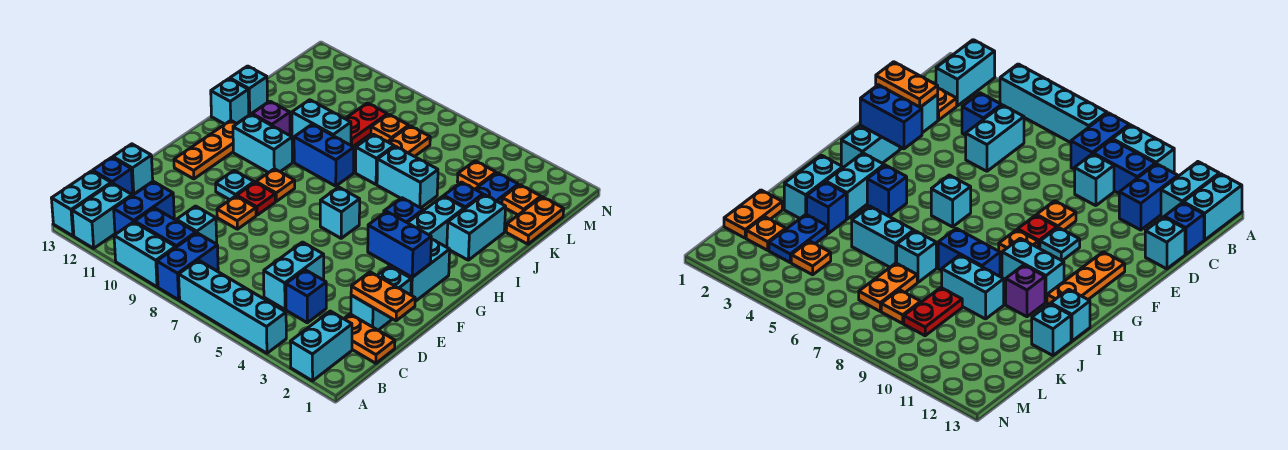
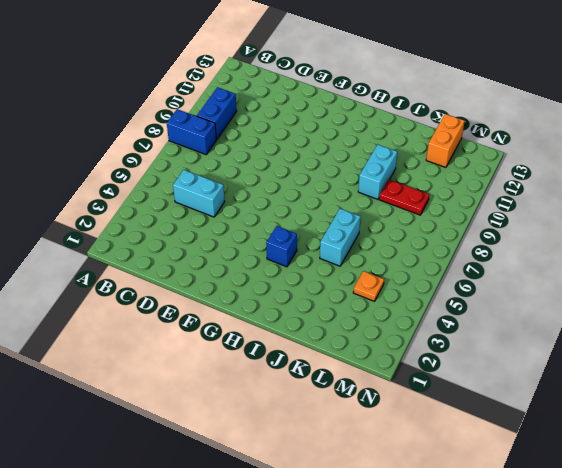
orange 1x2 brick [426,114,464,168] -> none
none -> cyan 1x2 brick [291,311,352,381]
none -> cyan 1x4 brick [179,260,286,353]
none -> cyan 1x2 brick [114,222,175,287]
none -> cyan 1x2 brick [72,183,132,248]

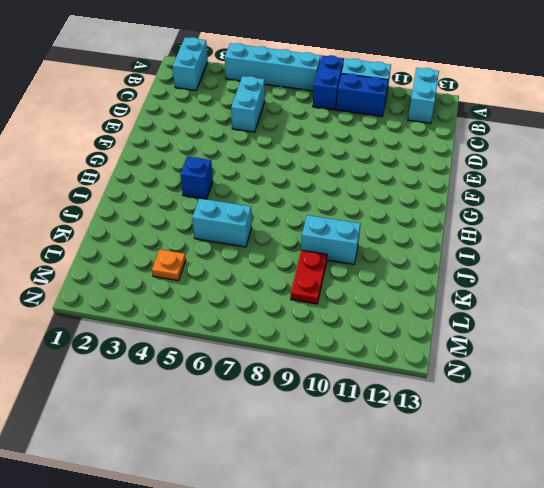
none -> cyan 1x2 brick [51,171,111,236]
none -> blue 1x2 brick [114,181,174,234]
none -> orange 1x2 plate [344,314,395,363]
none -> blue 1x1 brick [286,270,326,323]

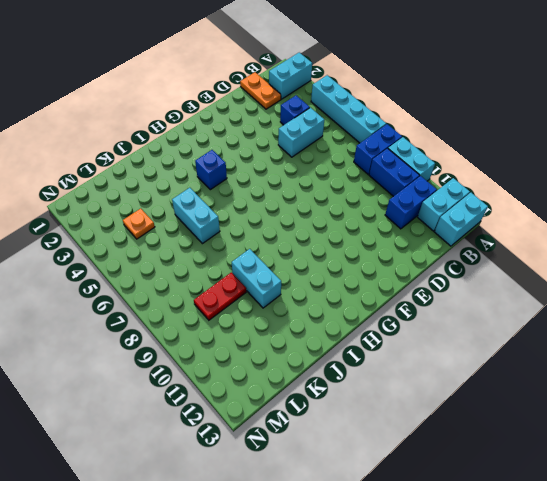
none -> cyan 1x1 brick [176,206,217,244]
none -> blue 1x1 brick [93,157,133,195]
none -> cyan 1x2 brick [351,266,411,330]
none -> cyan 1x1 brick [113,144,153,194]

